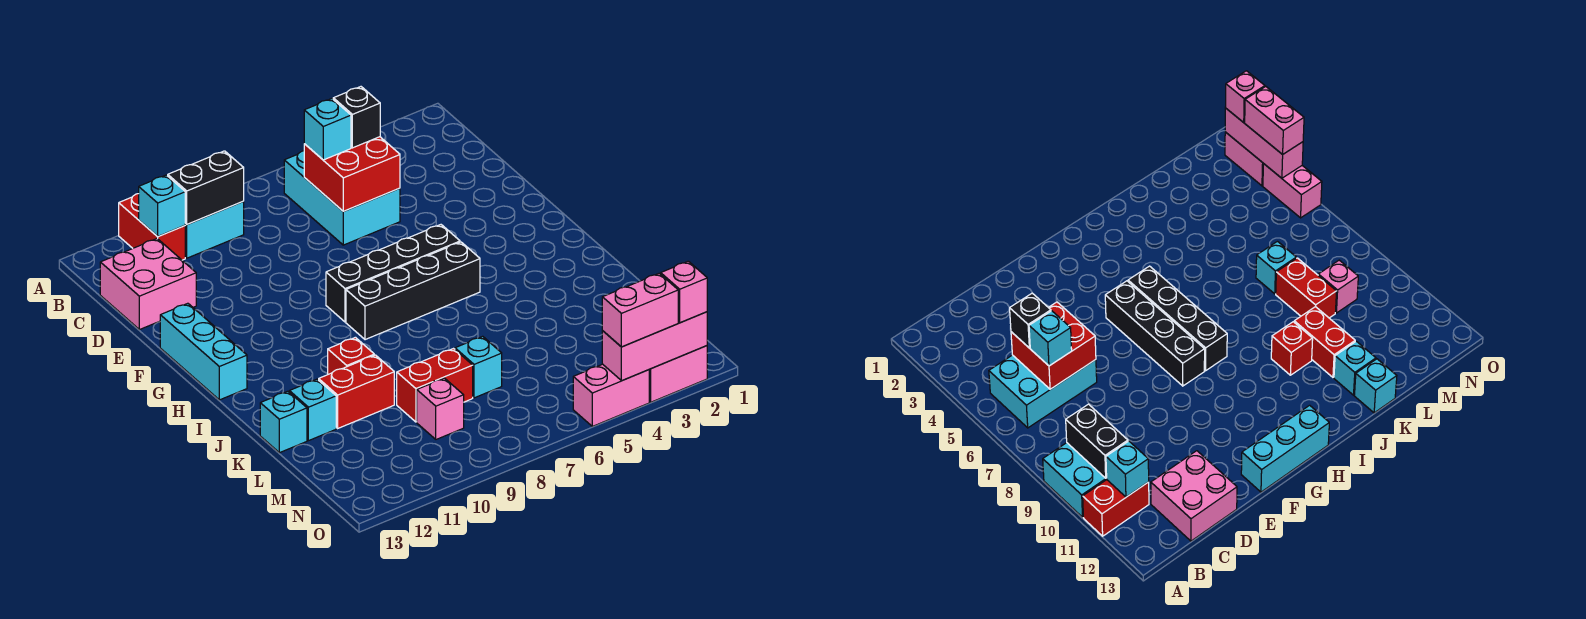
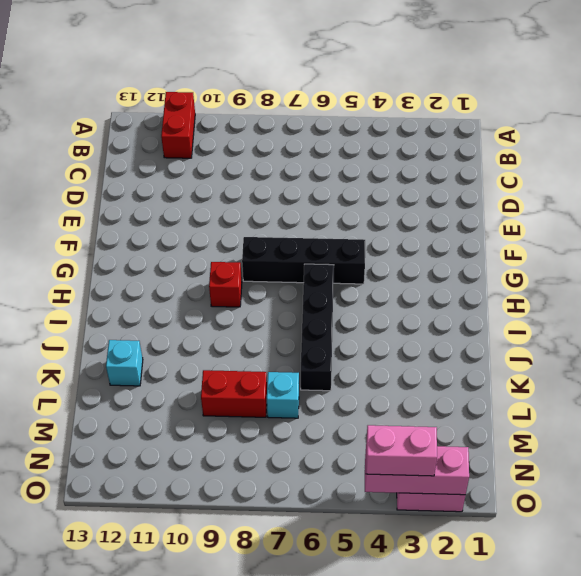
black 1x4 brick [301,264,334,391] -> black 1x4 brick turned to [346,242,480,340]
red 1x1 brick [209,262,242,307] -> red 1x1 brick moved to [328,337,374,374]
none -> cyan 2x2 brick [185,201,244,258]
none -> cyan 2x3 brick [284,151,400,245]
none -> pink 2x2 brick [100,239,196,330]

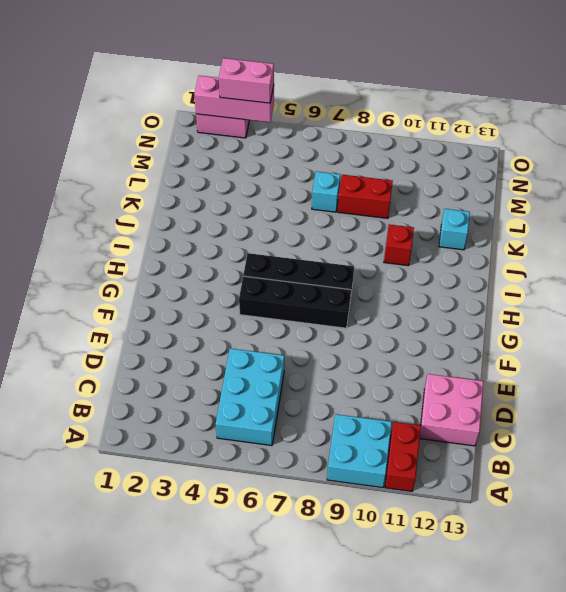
none -> cyan 1x3 brick [160,303,247,400]
none -> red 1x2 brick [319,355,394,428]
none -> cyan 1x1 brick [260,391,307,453]

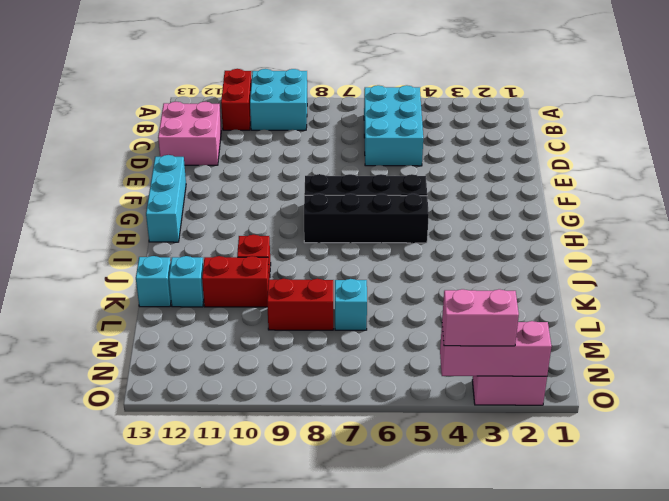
none -> pink 1x1 brick [417,378,464,439]
none -> pink 1x2 brick [573,364,649,426]
none -> black 1x2 brick [168,151,244,224]

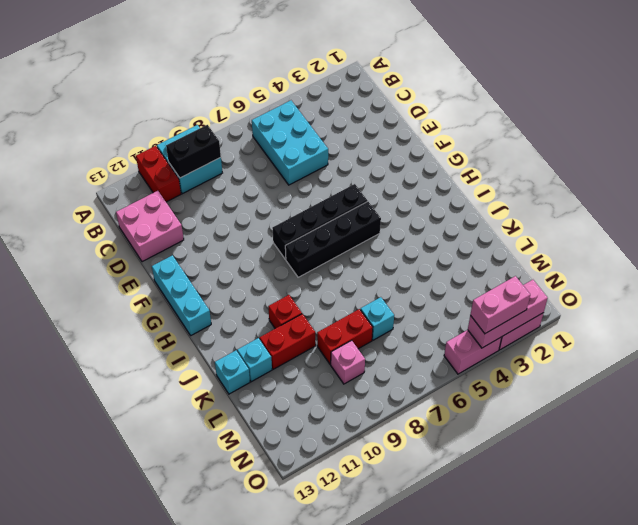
none -> cyan 1x1 brick [139,175,185,236]
none -> red 2x2 brick [304,137,400,211]
none -> black 1x1 brick [333,87,380,148]

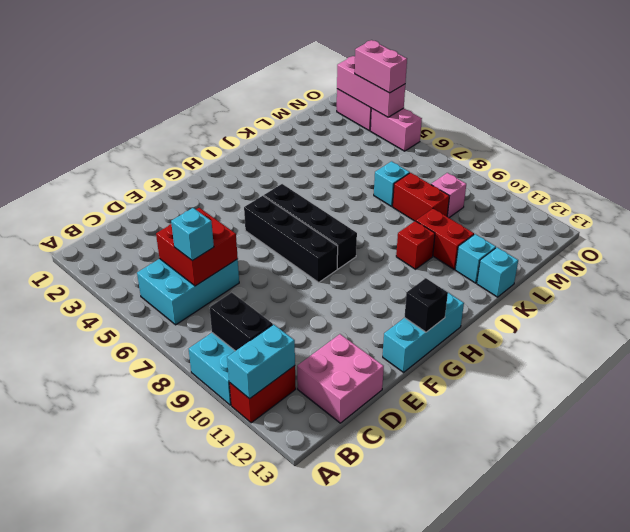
cyan 1x2 brick [227,324,295,399] -> cyan 1x1 brick [139,175,185,236]
black 1x1 brick [404,278,448,332] -> black 1x1 brick moved to [333,87,380,148]
none -> pink 1x1 brick [661,261,707,323]

